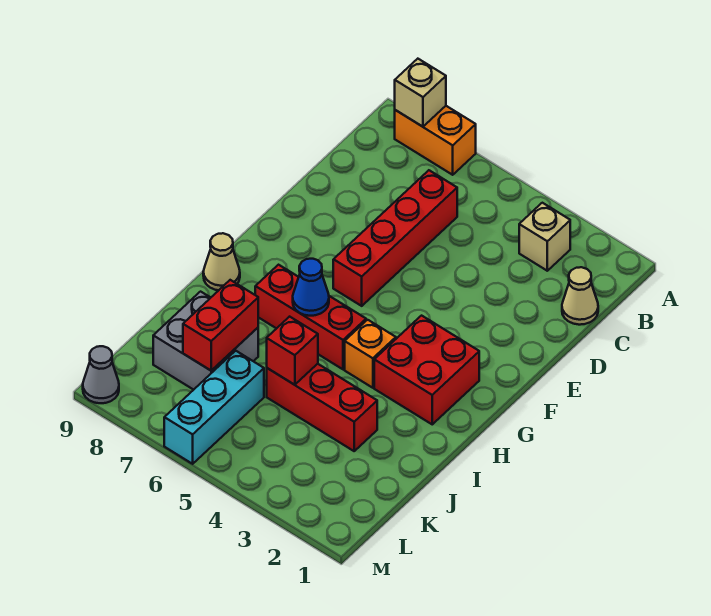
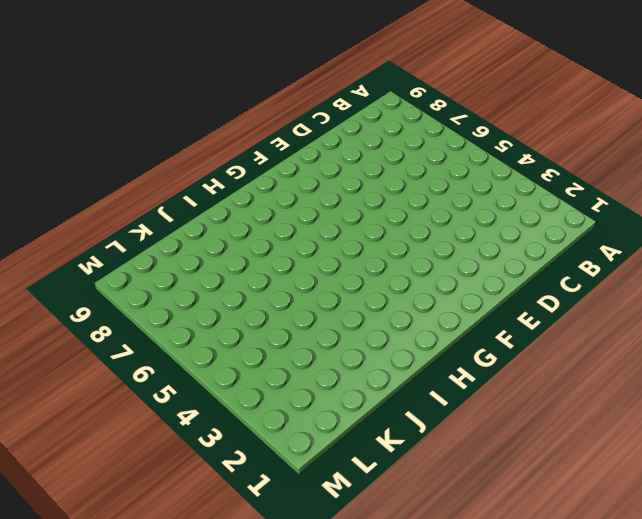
none -> orange 1x2 brick [395,106,476,175]
none -> tan 1x1 brick [519,203,570,271]
none -> tan 1x1 cone [562,267,598,325]

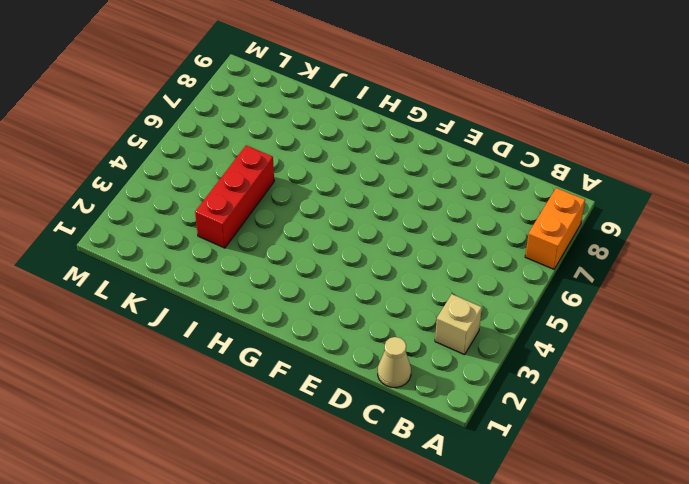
none -> red 1x4 brick [333,170,457,306]
none -> red 2x2 brick [374,316,479,424]
none -> orange 1x1 brick [345,320,396,388]

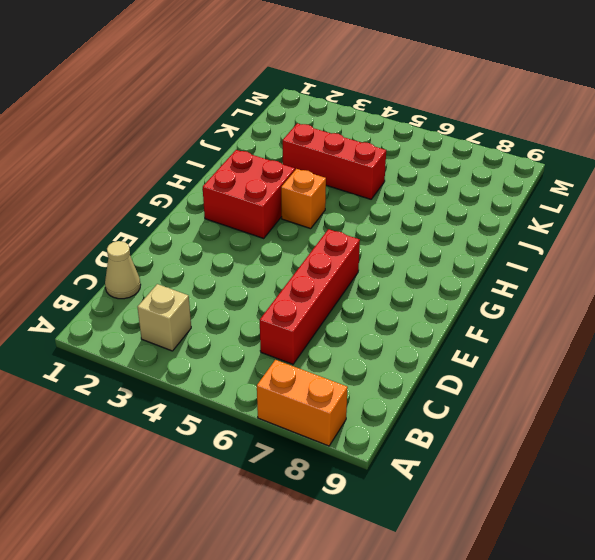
none -> red 1x3 brick [255,265,366,369]
none -> tan 1x1 cone [203,233,240,290]
none -> grey 2x2 brick [153,292,258,390]

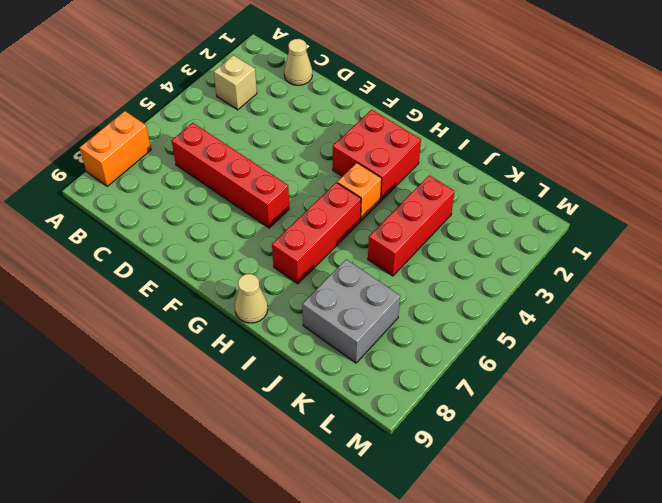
none -> cyan 1x3 brick [164,351,264,464]
none -> grey 1x1 cone [83,346,119,403]
none -> tan 1x1 brick [395,59,446,127]

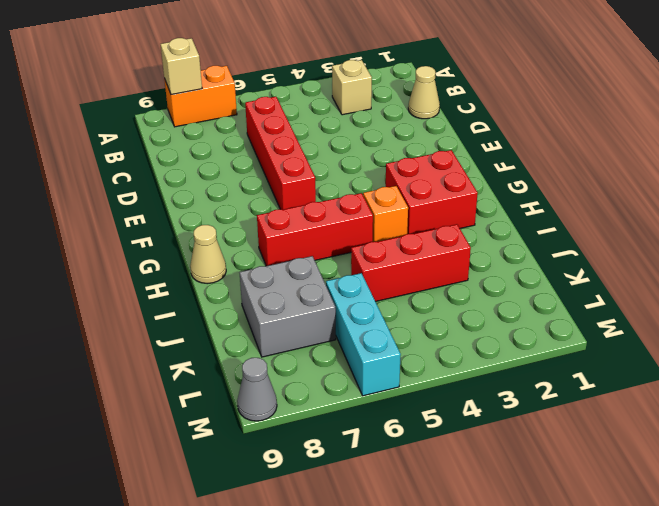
none -> blue 1x1 cone [293,259,329,316]
none -> red 1x1 brick [267,317,318,385]
none -> red 1x2 brick [183,280,258,371]

